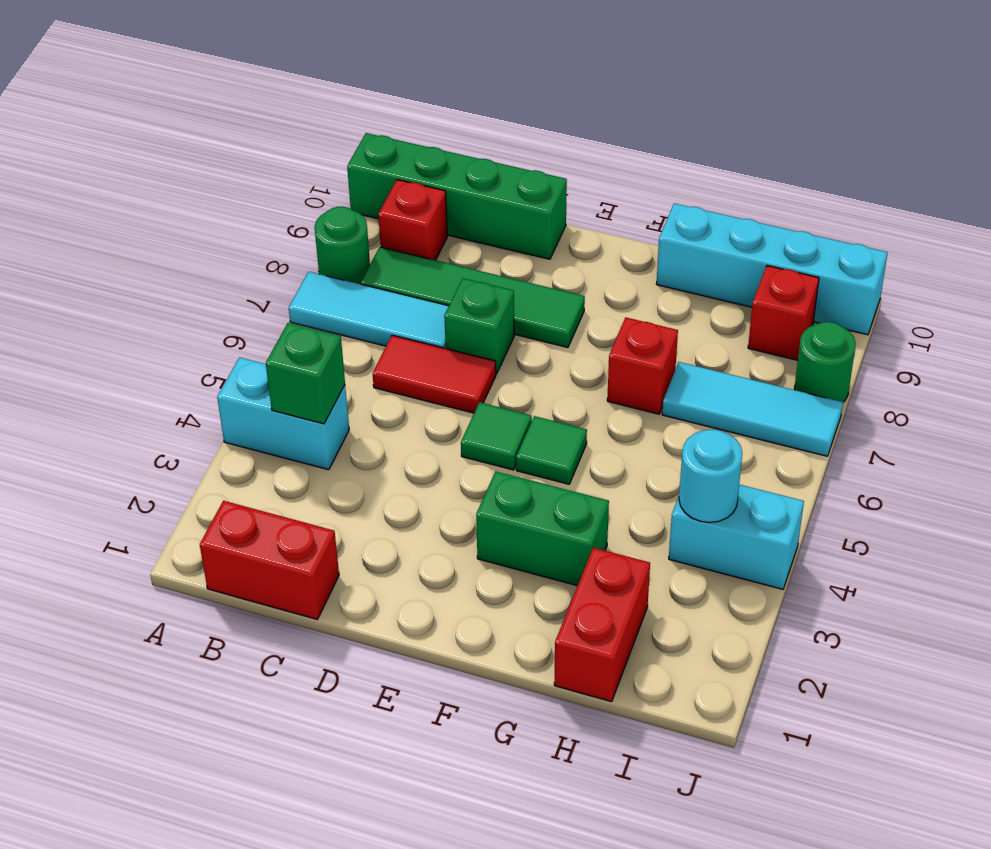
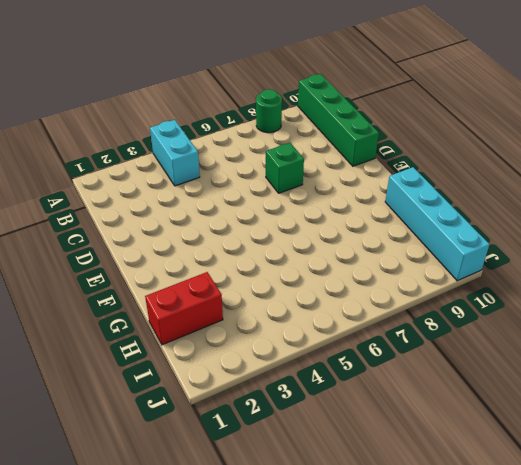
none -> cyan 1x3 tile [289,272,449,348]
none -> red 1x2 brick [200,501,339,619]
none -> green 1x4 tile [361,247,585,348]

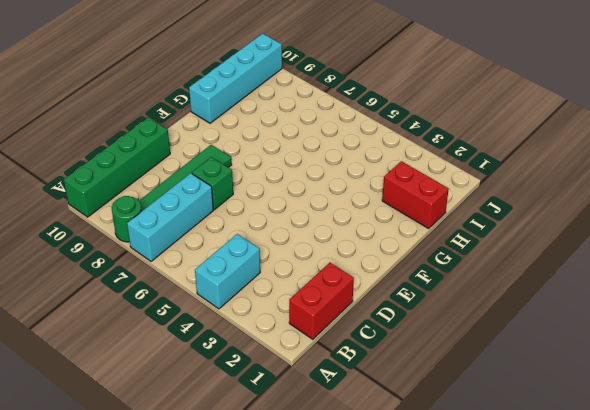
cyan 1x3 brick [127,173,213,261] -> cyan 1x3 tile [289,272,449,348]
none -> red 1x1 brick [378,180,447,260]
none -> red 1x2 tile [373,335,496,413]
none -> green 1x1 tile [461,402,532,470]

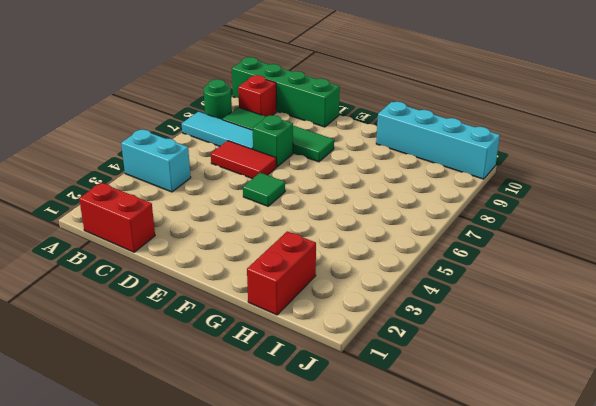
none -> green 1x2 brick [476,471,609,586]
none -> green 1x1 tile [516,416,587,484]
none -> red 1x1 brick [607,317,678,414]

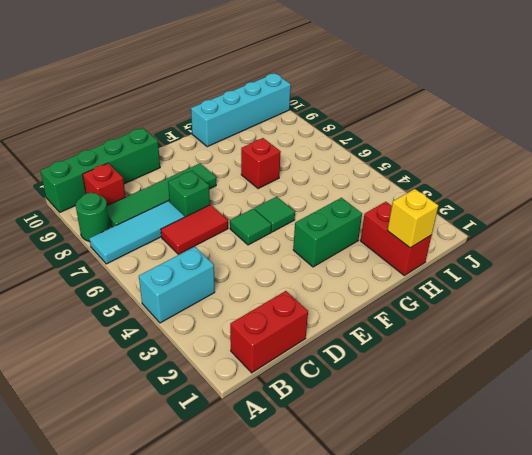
yellow 1x1 brick [387,189,438,248] -> none
none -> cyan 1x3 tile [662,362,843,456]
none -> cyan 1x2 brick [669,485,804,589]
none -> red 1x1 brick [748,266,819,360]

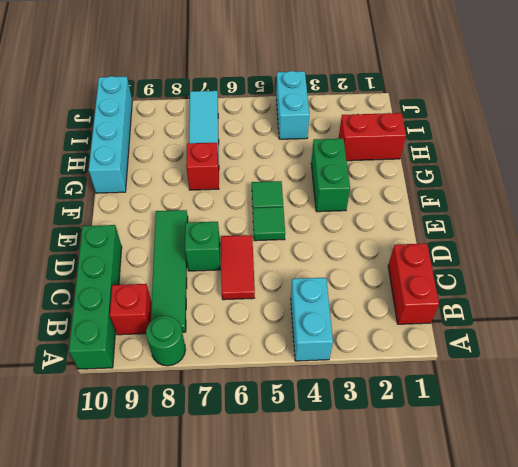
none -> cyan 1x3 tile [289,272,449,348]
none -> red 1x1 brick [748,266,819,360]
none -> green 1x1 round brick [794,322,856,402]

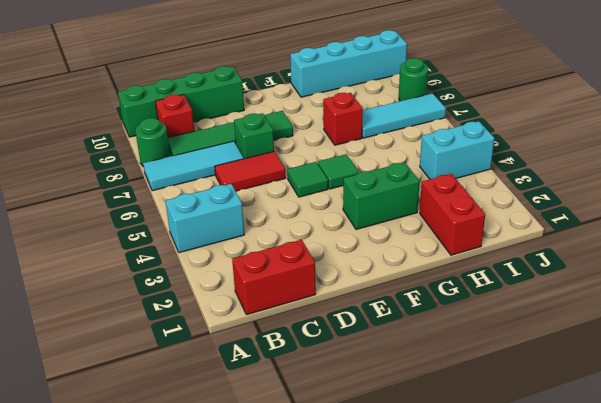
none -> red 1x1 brick [748,266,819,360]
none -> green 1x1 brick [266,323,345,424]
none -> cyan 1x1 round brick [679,430,742,523]

